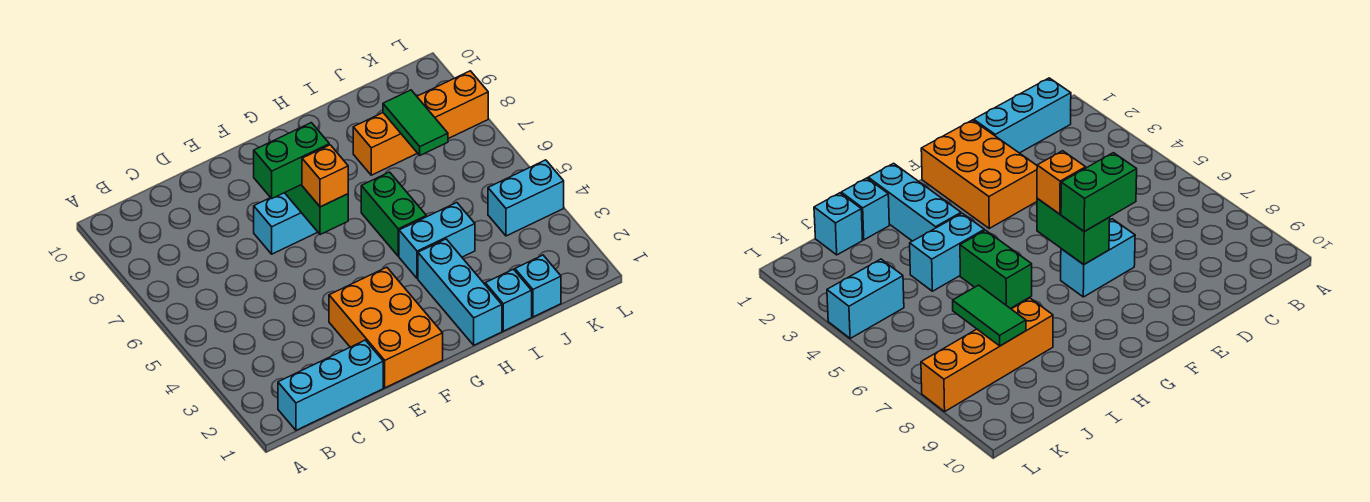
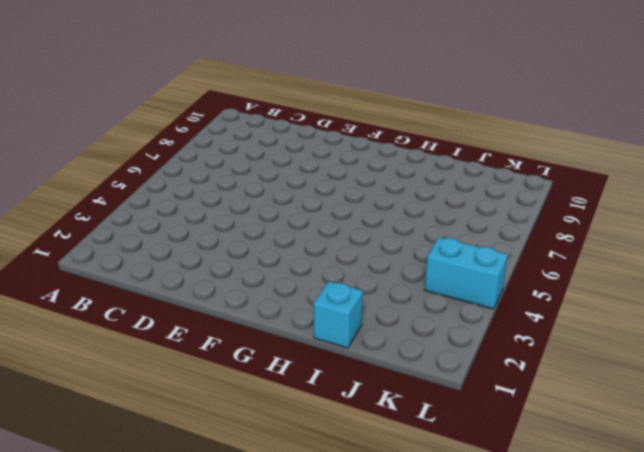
none -> cyan 1x3 brick [278,340,383,430]
none -> orange 2x3 brick [329,267,443,388]
none -> cyan 1x2 brick [254,193,318,254]

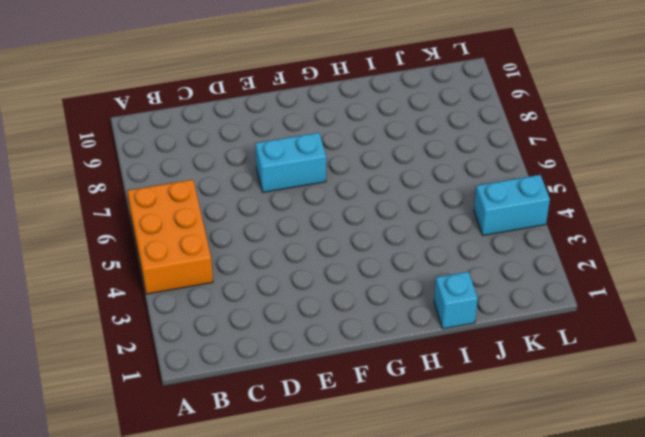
orange 2x3 brick [127,180,213,294] -> orange 2x3 brick moved to [329,267,443,388]
none -> cyan 1x3 brick [278,340,383,430]
none -> cyan 1x3 brick [418,239,502,345]
none -> cyan 1x2 brick [399,203,475,279]

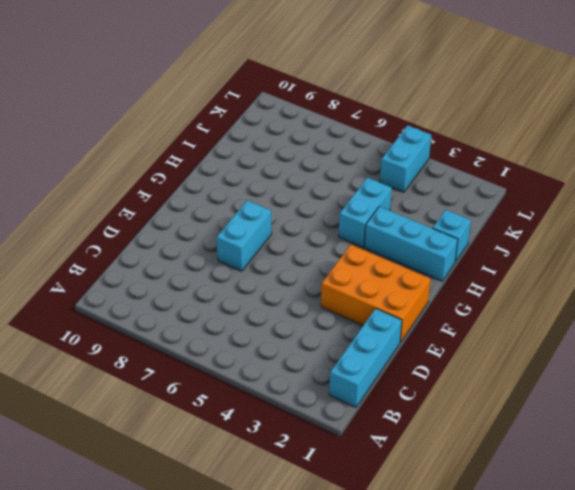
none -> green 1x2 brick [361,172,426,256]
none -> orange 1x4 brick [353,71,488,175]
none -> cyan 1x1 brick [515,255,561,317]

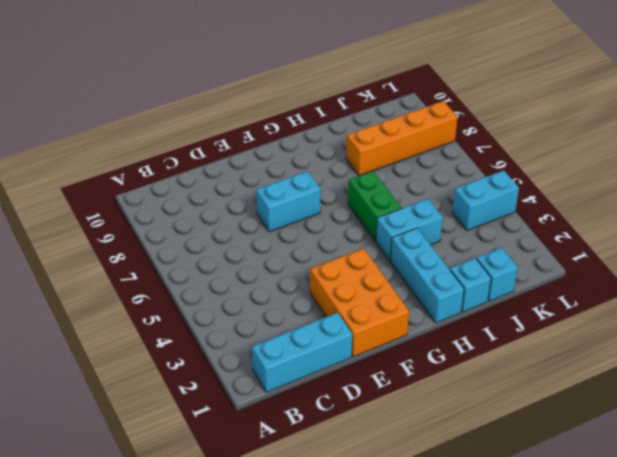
none -> green 1x2 brick [285,185,348,235]
none -> green 1x2 tile [383,90,448,155]
none -> green 1x2 brick [254,123,329,198]

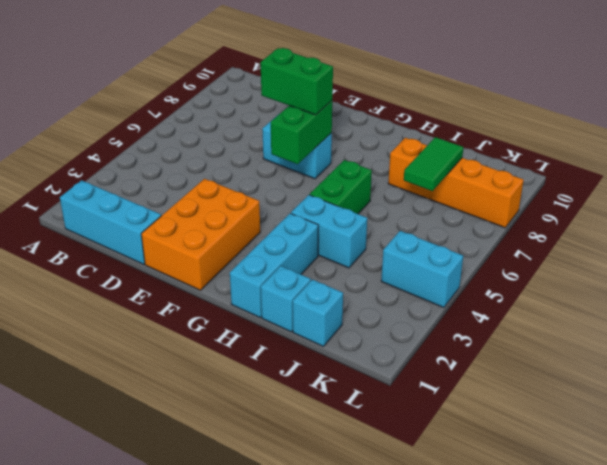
none -> orange 1x1 brick [302,145,348,207]

